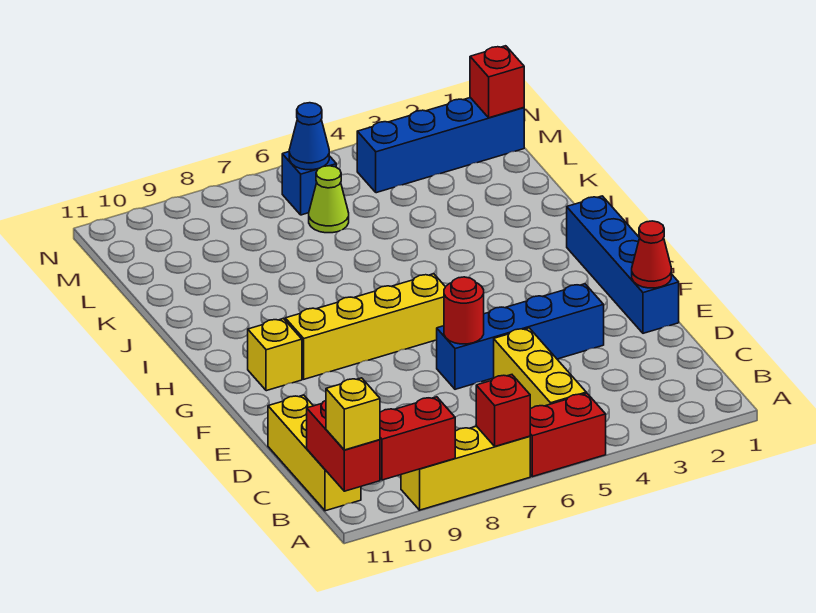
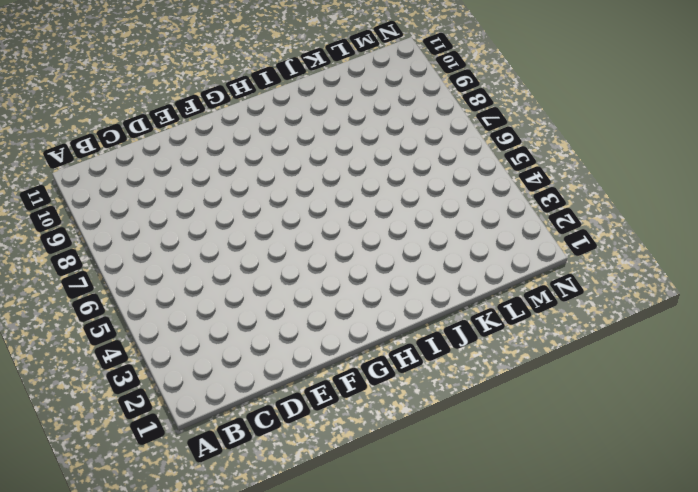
none -> red 1x2 brick [530,393,606,477]
none -> yellow 1x3 brick [401,426,530,510]
none -> yellow 1x3 brick [494,328,586,409]

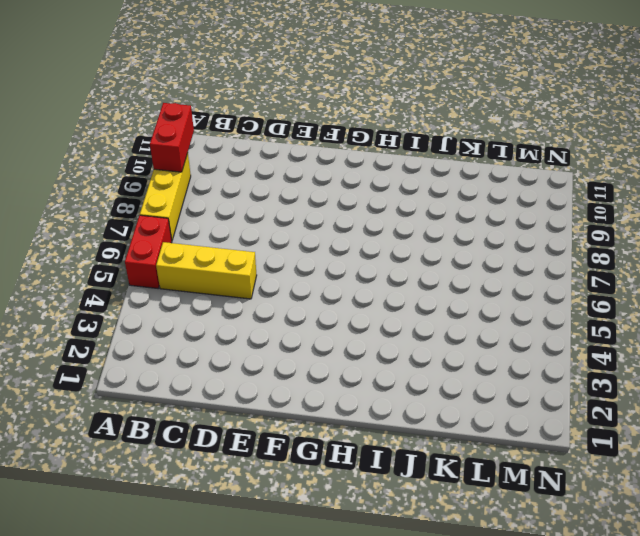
none -> yellow 1x3 brick [268,395,361,511]
none -> blue 1x4 brick [567,196,679,333]
none -> blue 1x4 brick [437,284,604,389]

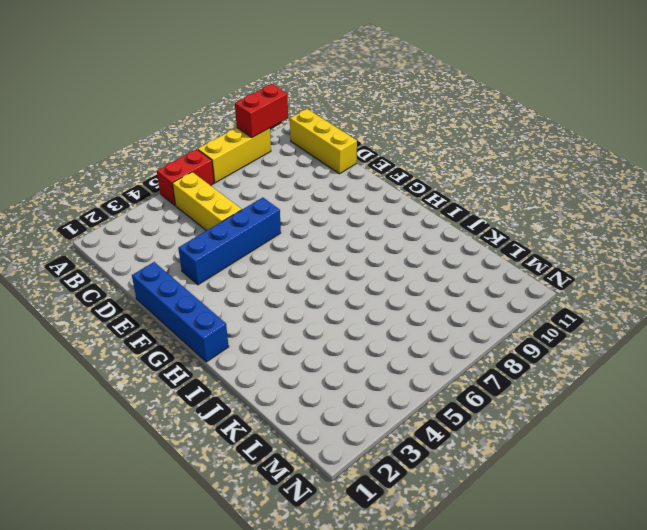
none -> yellow 1x4 brick [285,274,445,379]
none -> yellow 1x1 brick [248,319,302,391]
none -> lime 1x1 cone [309,166,349,233]

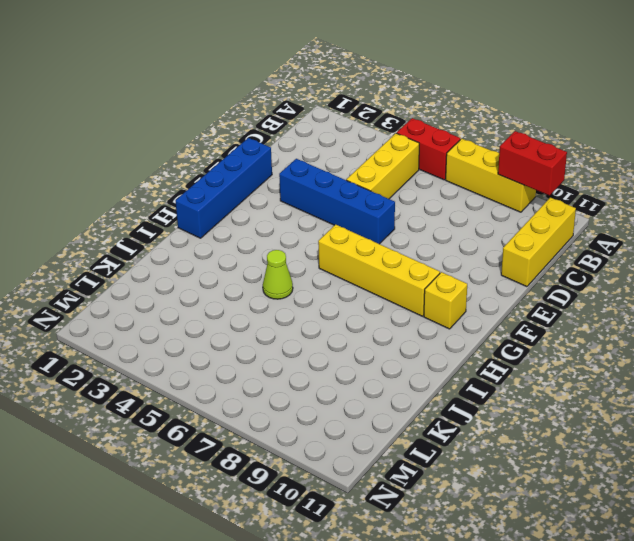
lime 1x1 cone [263,250,293,299] -> lime 1x1 cone moved to [309,166,349,233]
none -> blue 1x4 brick [357,98,524,193]
none -> blue 1x1 brick [282,152,336,215]
none -> red 1x1 brick [476,375,530,446]

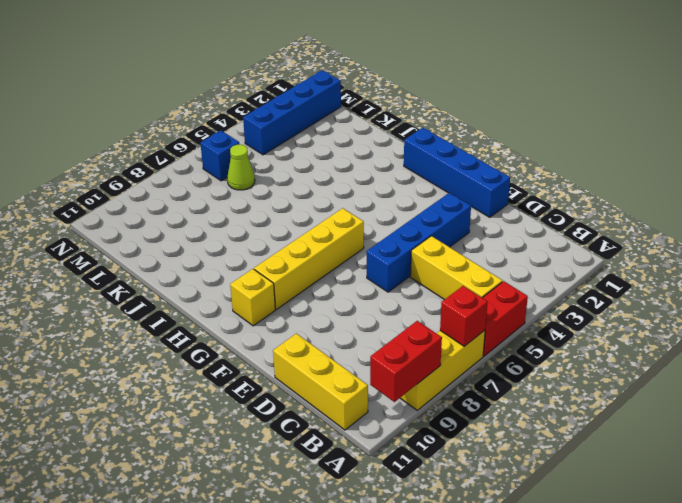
none -> red 1x2 brick [307,401,380,491]
none -> red 1x1 cone [632,221,671,288]
none -> red 1x1 round brick [444,277,484,344]

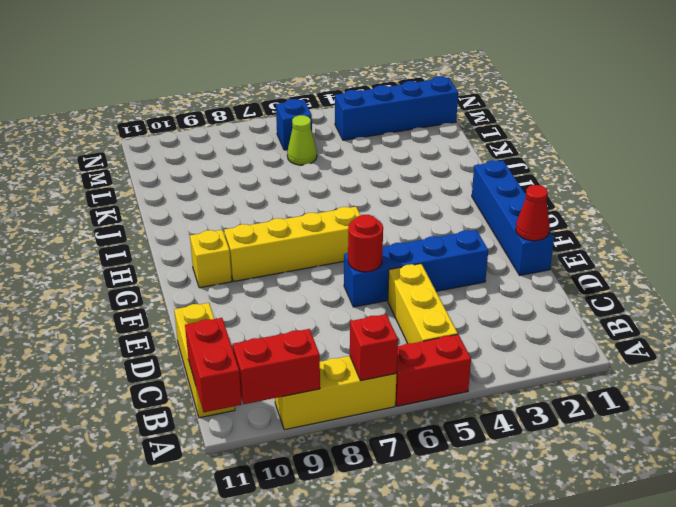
none -> red 1x1 brick [470,46,524,118]
none -> blue 1x1 cone [289,103,329,170]
none -> yellow 1x1 brick [326,378,380,450]

